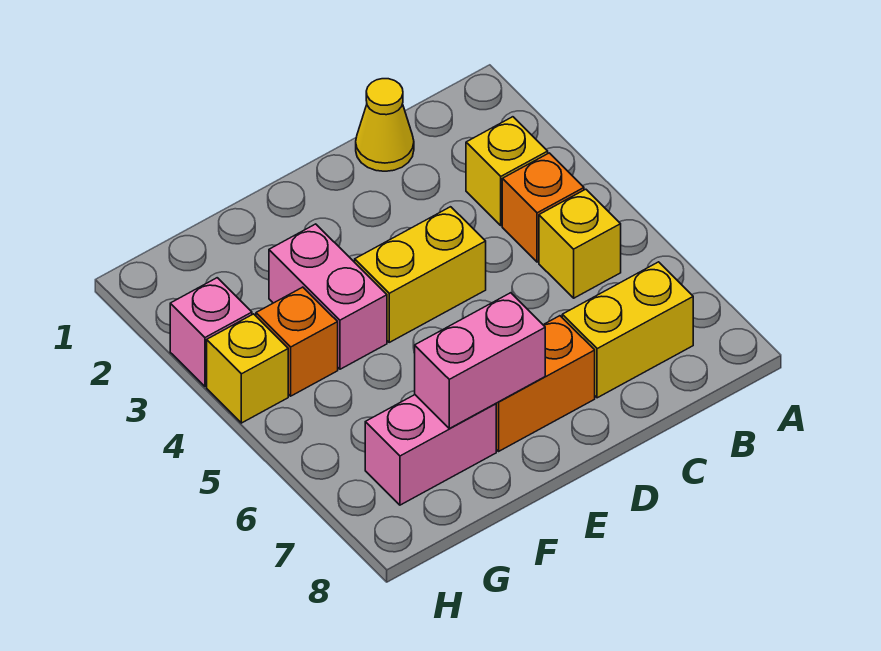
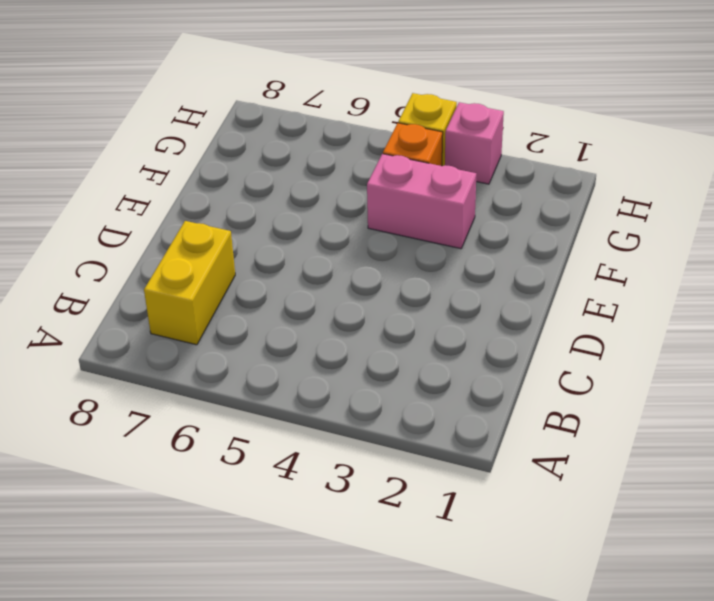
none -> yellow 1x1 brick [466,117,548,225]
none -> orange 1x1 brick [502,153,584,262]
none -> yellow 1x1 brick [539,189,621,298]

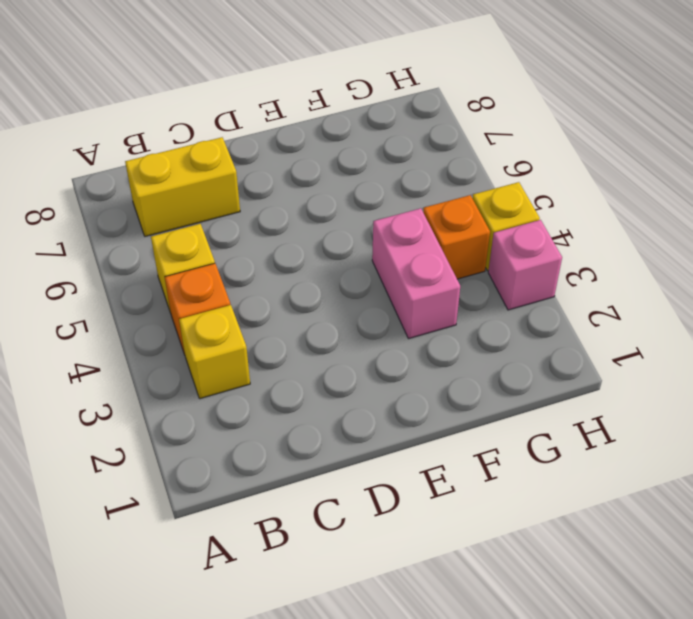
none -> yellow 1x1 cone [356,79,414,171]
none -> yellow 1x2 brick [355,207,486,342]
none -> orange 1x2 brick [496,316,595,451]

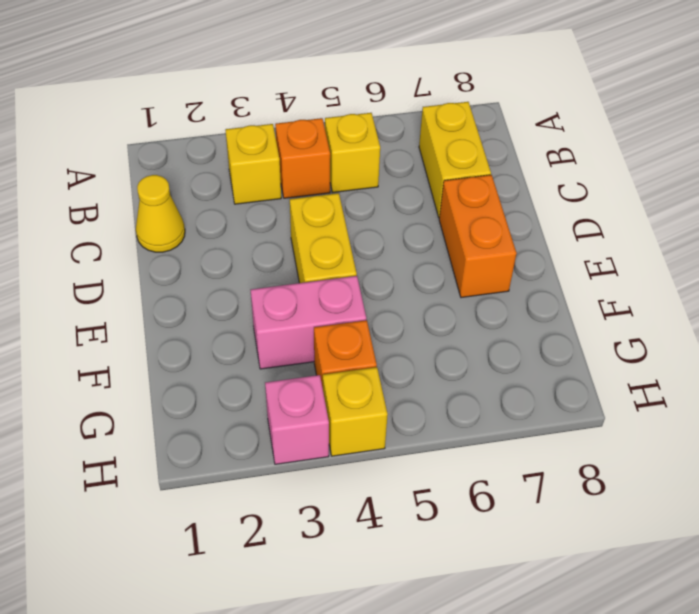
none -> pink 1x2 brick [365,395,496,505]
none -> pink 1x2 brick [415,293,545,429]

